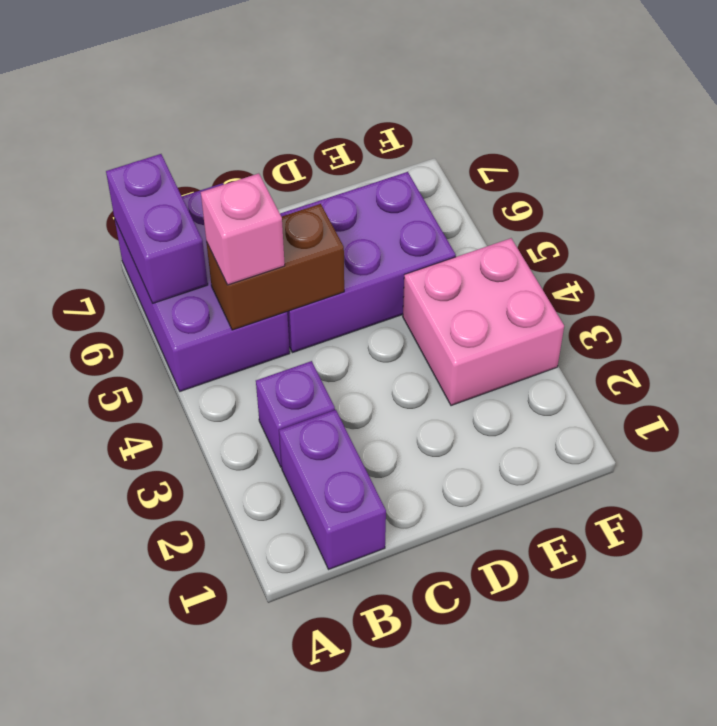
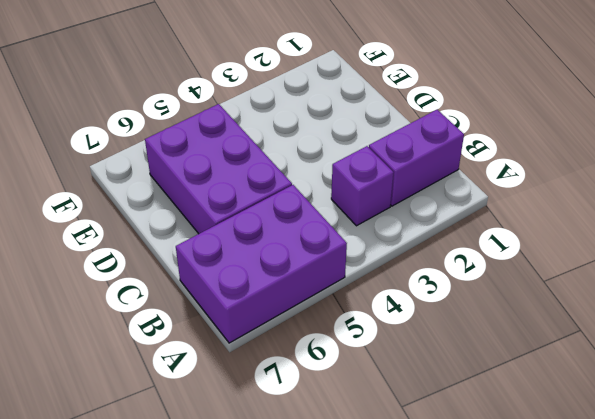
none -> pink 2x2 brick [403,238,564,406]
none -> purple 1x2 brick [106,154,208,303]

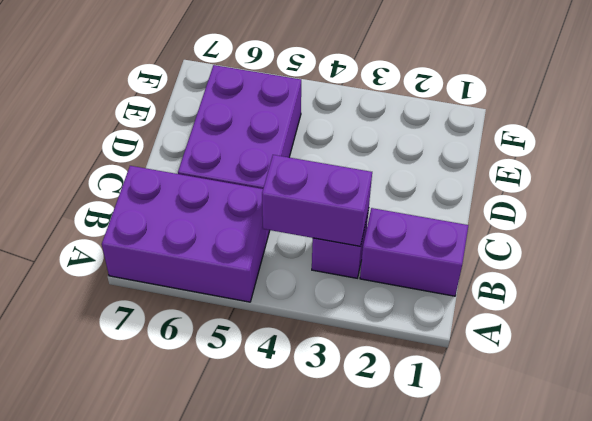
purple 1x2 brick [262,155,372,246] -> purple 1x2 brick moved to [106,154,208,303]
none -> pink 2x2 brick [403,238,564,406]
none -> brown 1x2 brick [206,204,344,330]

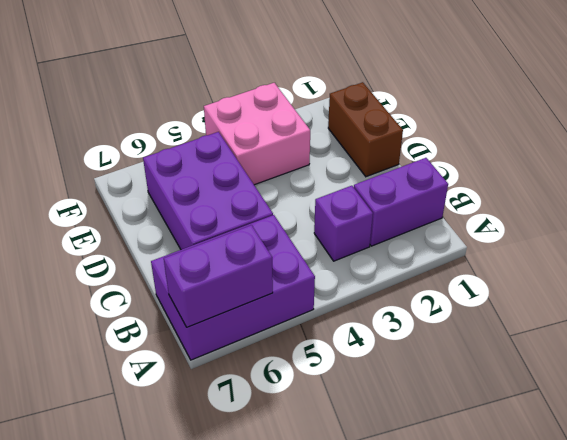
brown 1x2 brick [328,82,403,177] -> brown 1x2 brick moved to [206,204,344,330]
none -> pink 1x1 brick [201,173,285,285]

